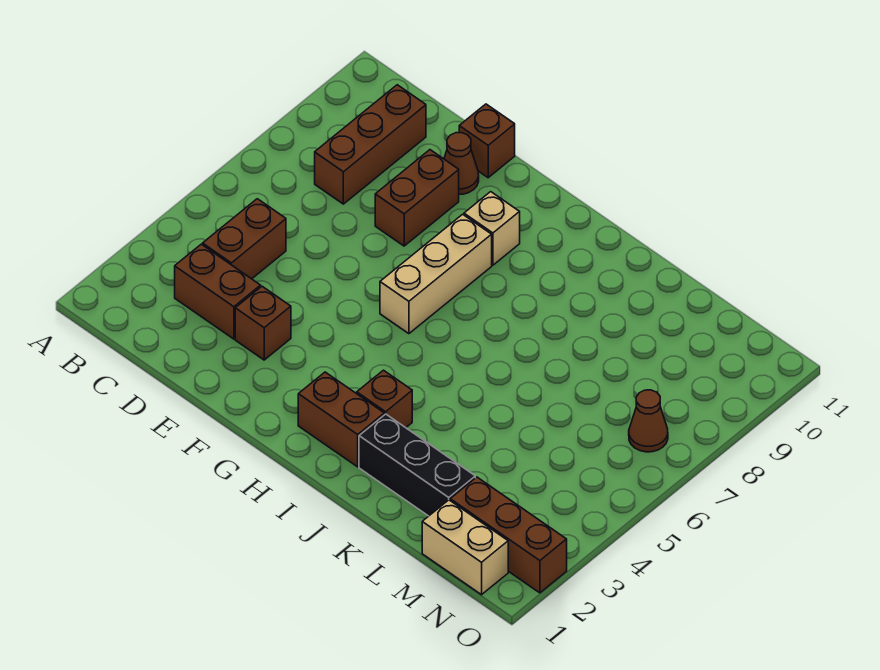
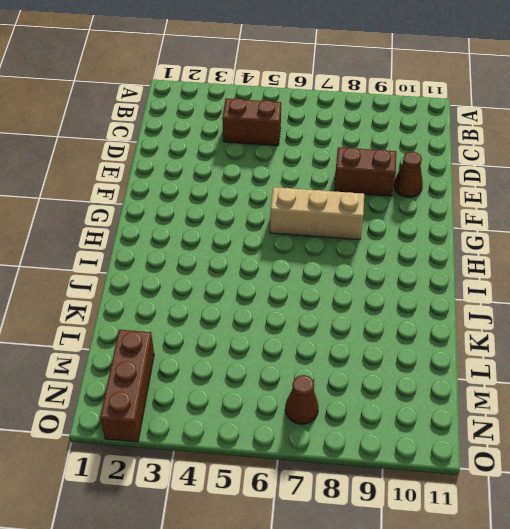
none -> brown 1x2 brick [175,244,261,339]
none -> brown 1x3 brick [315,85,426,204]
none -> brown 1x1 brick [235,286,291,360]

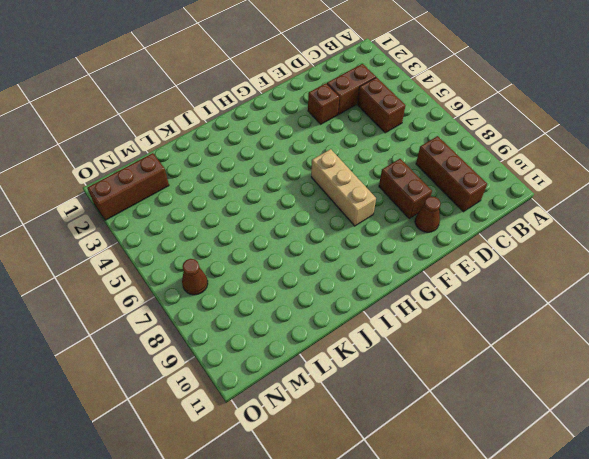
none -> brown 1x1 brick [459,104,515,178]
none -> tan 1x1 brick [464,192,520,265]
none -> brown 1x2 brick [298,372,384,467]

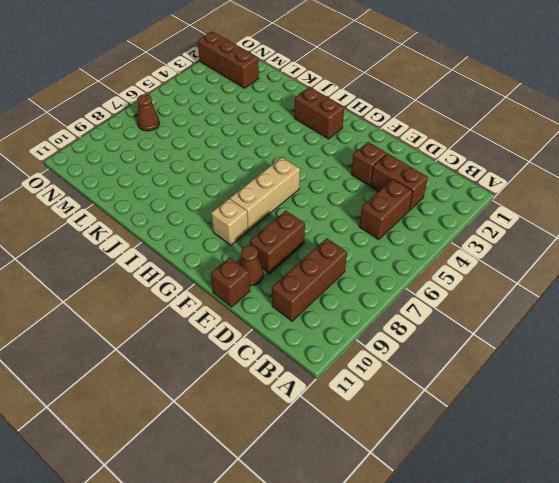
none -> brown 1x1 brick [357,370,412,428]
none -> black 1x3 brick [359,414,475,516]
none -> tan 1x2 brick [422,500,508,595]

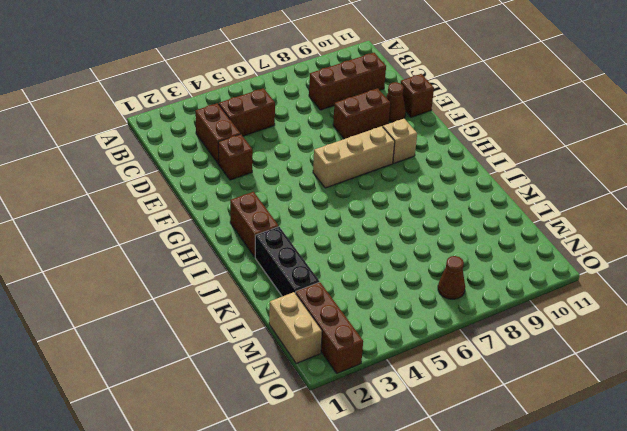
none -> brown 1x1 brick [357,370,412,428]

